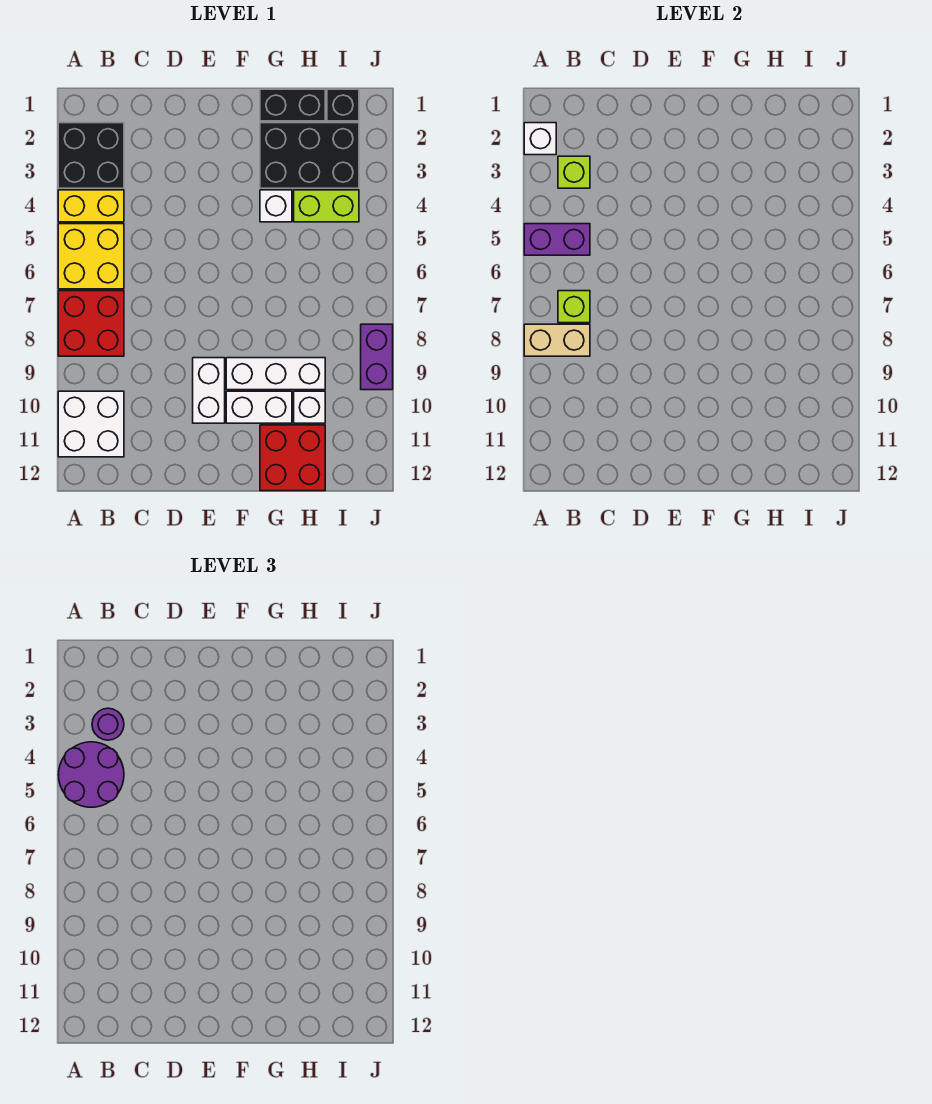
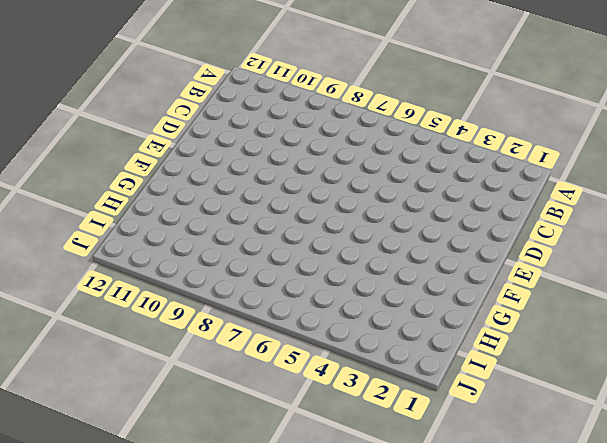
none -> black 2x2 brick [58,123,124,188]
none -> yellow 1x2 brick [58,190,124,222]
none -> yellow 2x2 brick [58,224,124,289]

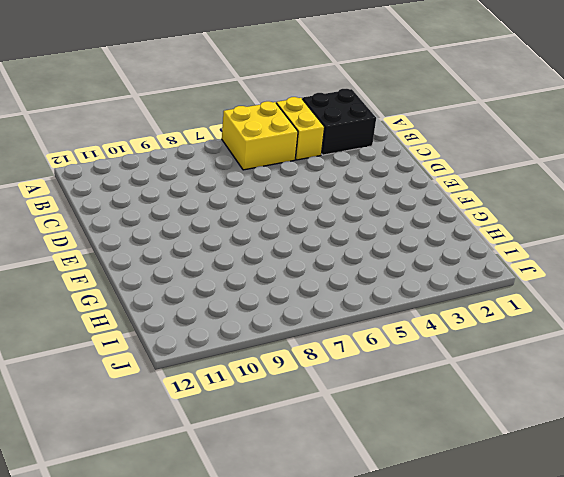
none -> red 2x2 brick [58,291,124,356]
none -> white 2x2 brick [58,391,124,457]
none -> white 1x2 brick [193,358,225,423]

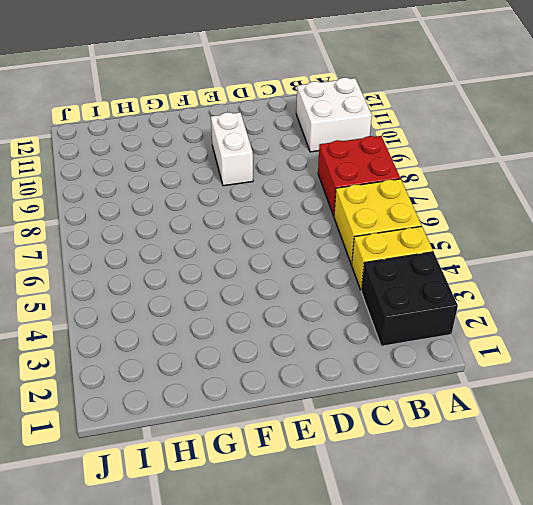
none -> white 1x3 brick [226,358,325,390]
none -> white 1x2 brick [226,391,292,423]
none -> black 1x2 brick [260,89,325,121]

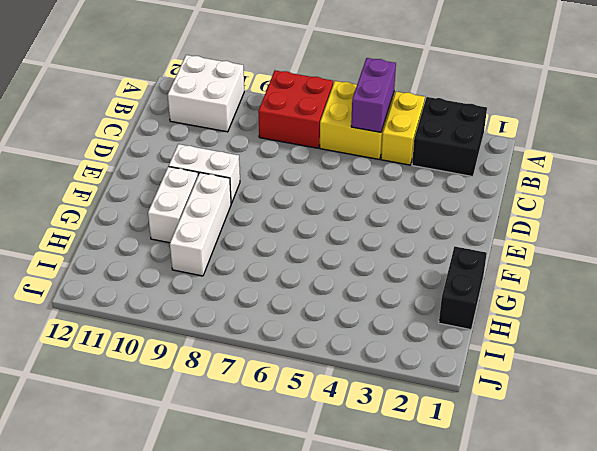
none -> black 2x3 brick [260,123,359,188]
none -> white 1x1 brick [260,190,292,222]
none -> red 2x2 brick [260,425,325,491]

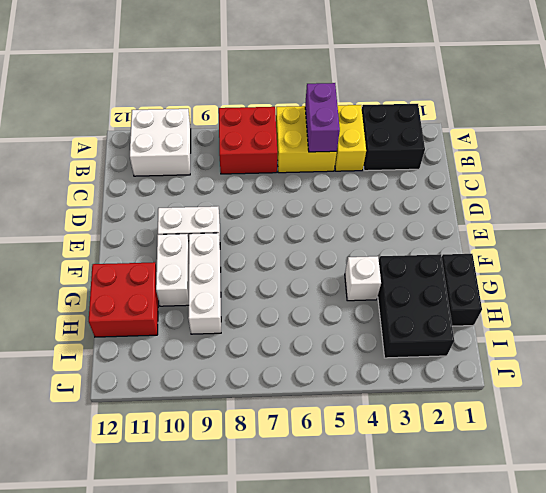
none -> lime 1x2 brick [294,190,359,222]
none -> white 1x1 brick [294,391,325,423]
none -> black 1x1 brick [327,89,359,121]

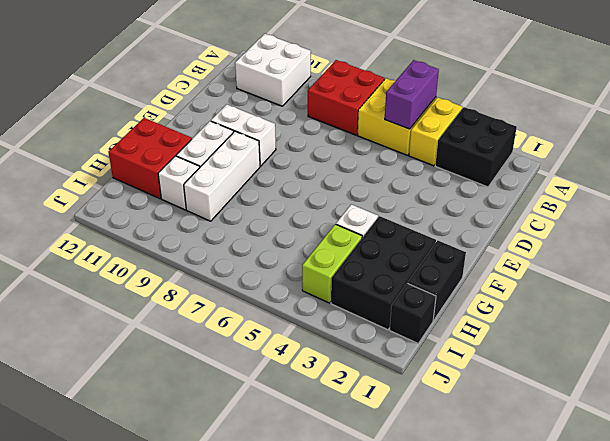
none -> purple 1x2 brick [361,324,393,390]
none -> white 1x1 brick [524,123,556,155]
none -> tan 1x2 brick [524,324,590,356]

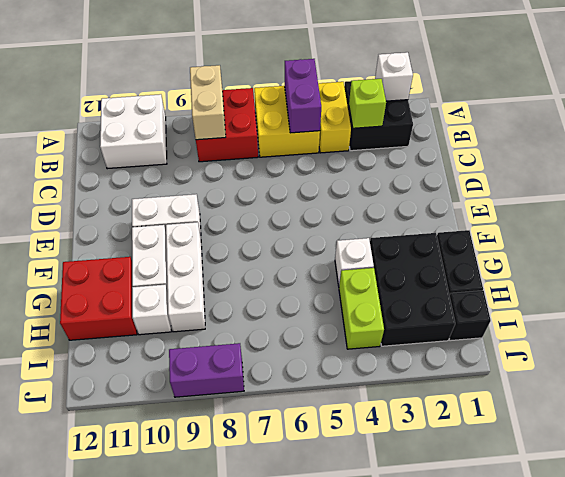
none -> lime 1x1 brick [558,291,590,323]
none -> purple 2x2 round brick [58,742,124,807]
none -> purple 1x1 round brick [92,708,124,740]

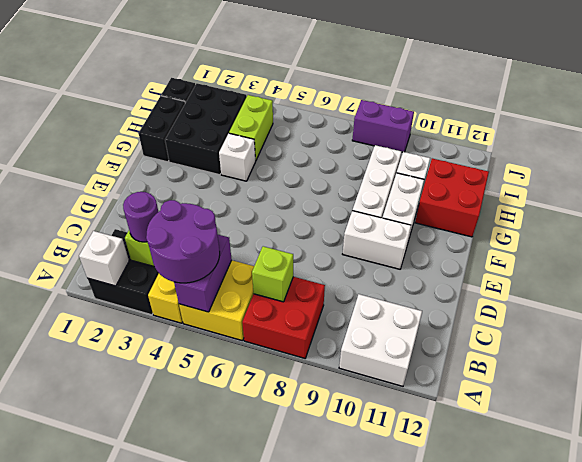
none -> tan 1x2 brick [524,324,590,356]

